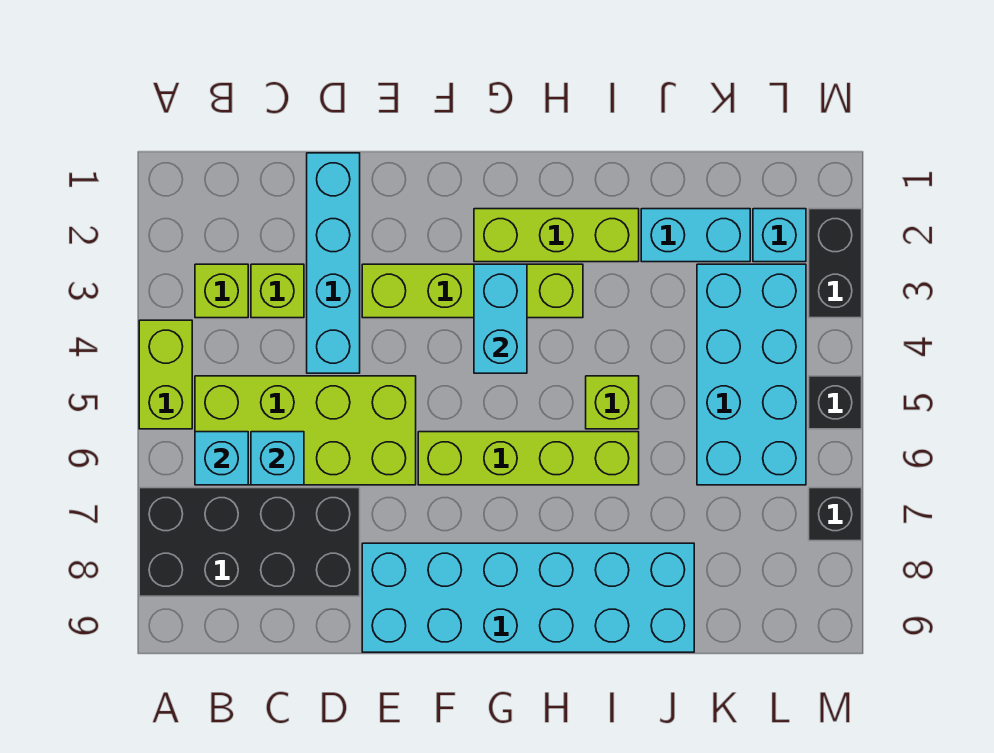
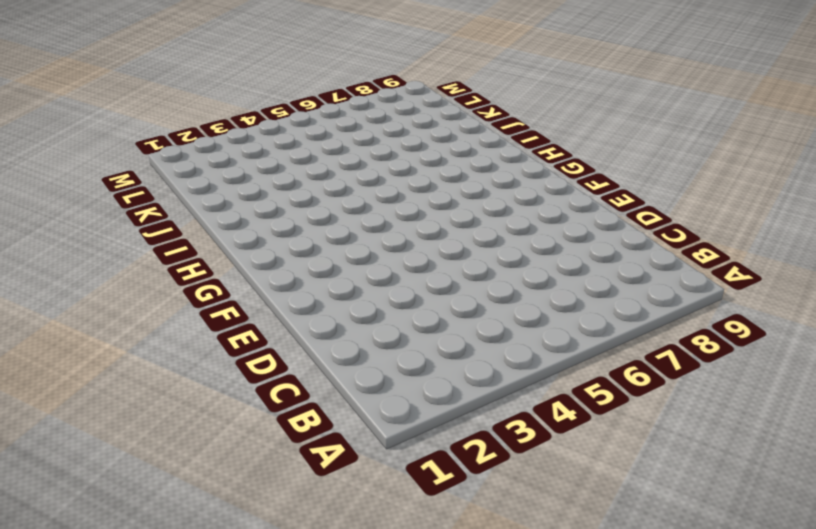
none -> lime 1x2 brick [139,320,192,429]
none -> black 2x4 brick [139,488,360,596]
none -> lime 1x1 brick [195,264,248,318]

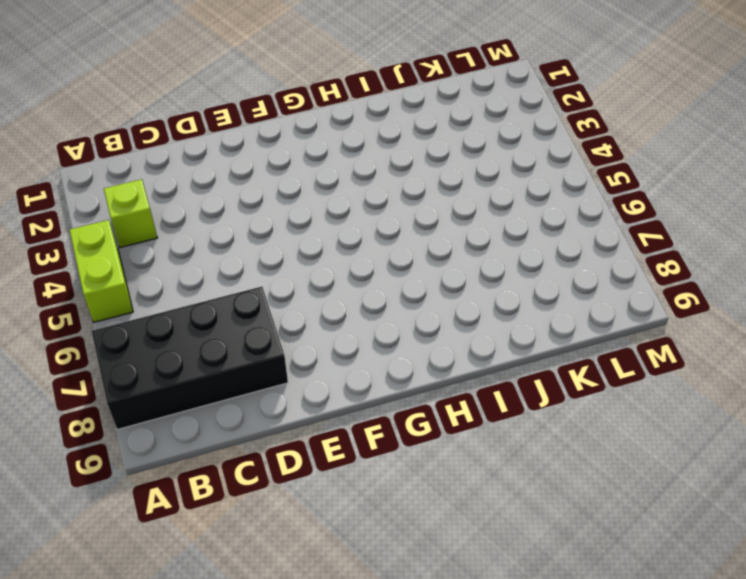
none -> lime 2x4 brick [195,376,416,485]
none -> lime 1x1 brick [251,264,304,318]
none -> cyan 1x4 brick [307,153,360,373]

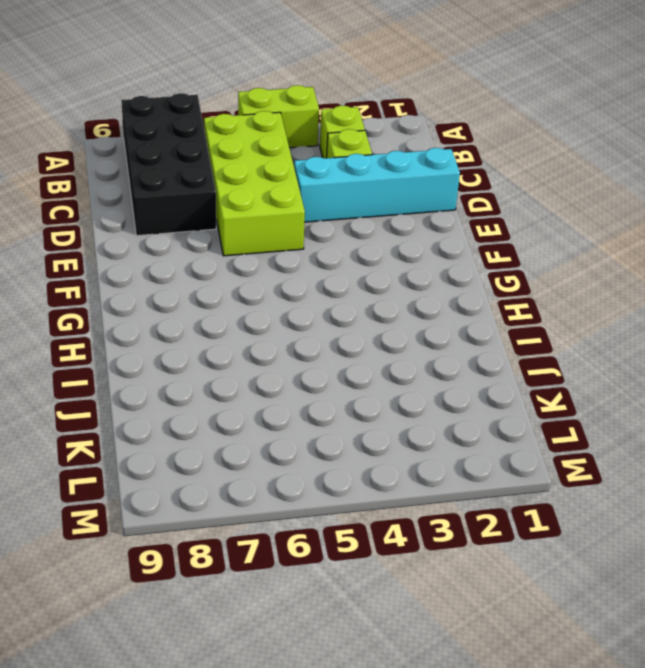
none -> lime 1x4 brick [362,264,583,318]
none -> cyan 2x6 brick [362,543,694,652]
none -> lime 1x4 brick [418,432,639,485]

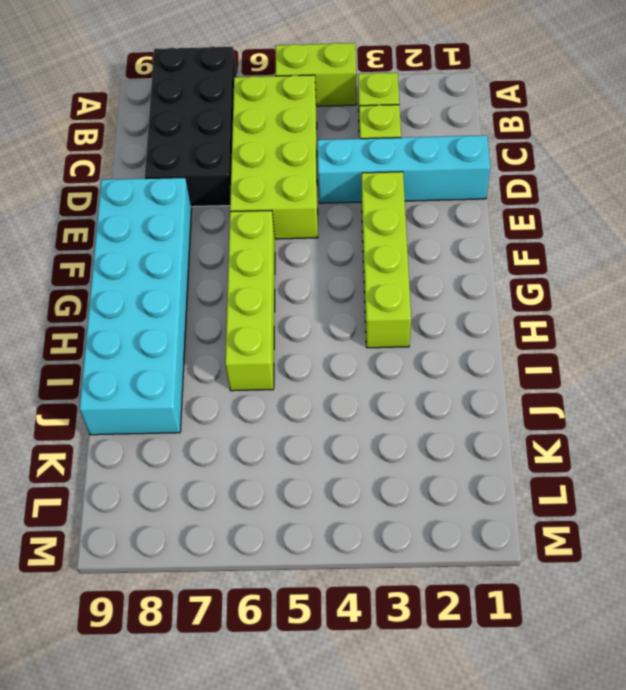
none -> lime 1x3 brick [474,209,639,262]
none -> lime 1x1 brick [586,376,639,429]
none -> cyan 1x2 brick [641,209,750,262]

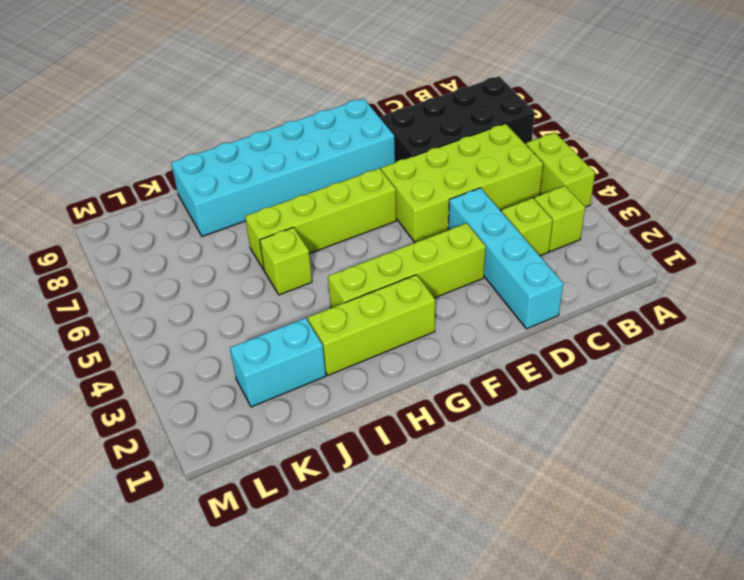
none -> cyan 2x4 brick [697,264,806,485]
none -> cyan 1x1 brick [753,209,806,262]
none -> black 1x2 brick [809,209,862,318]

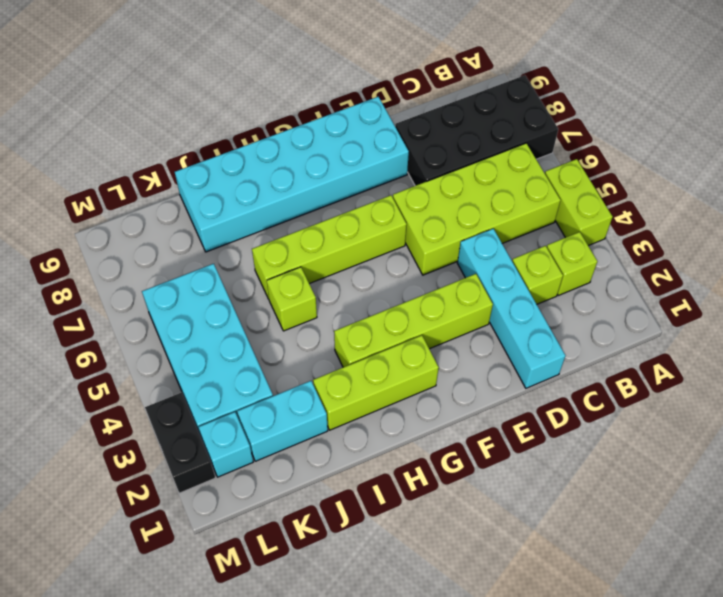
none -> black 1x1 brick [809,376,862,429]
none -> black 1x1 brick [809,488,862,541]
none -> cyan 1x1 brick [195,432,248,485]

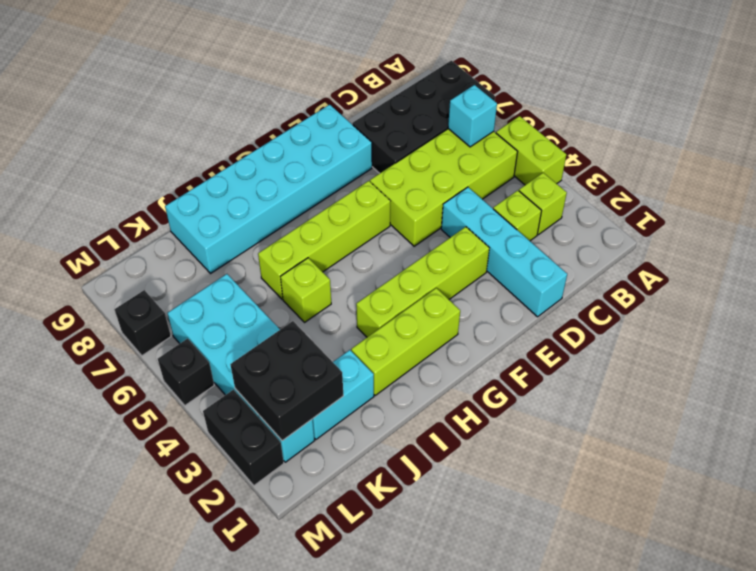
black 2x2 brick [230,321,343,441] -> none
none -> cyan 1x1 brick [251,432,304,485]
none -> cyan 1x2 brick [474,264,527,373]

